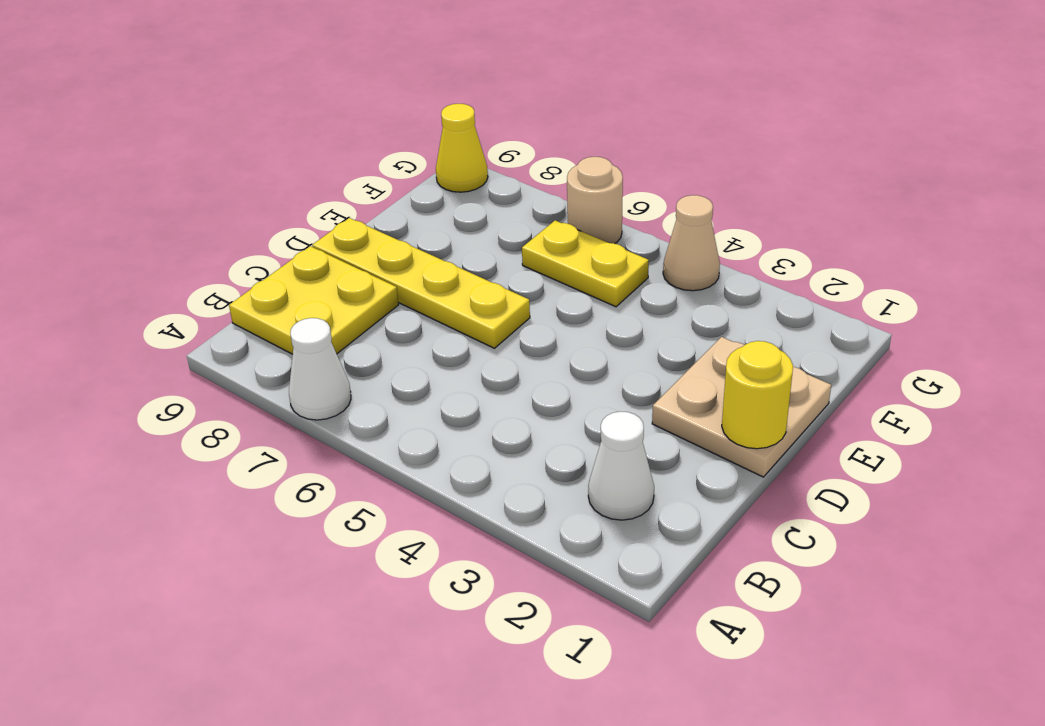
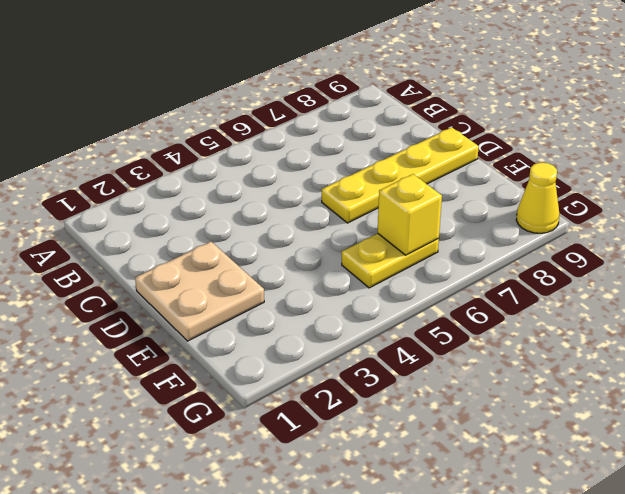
yellow 1x1 brick [378,174,442,255] -> none
none -> white 1x1 cone [289,318,351,420]
none -> white 1x1 cone [588,411,654,520]

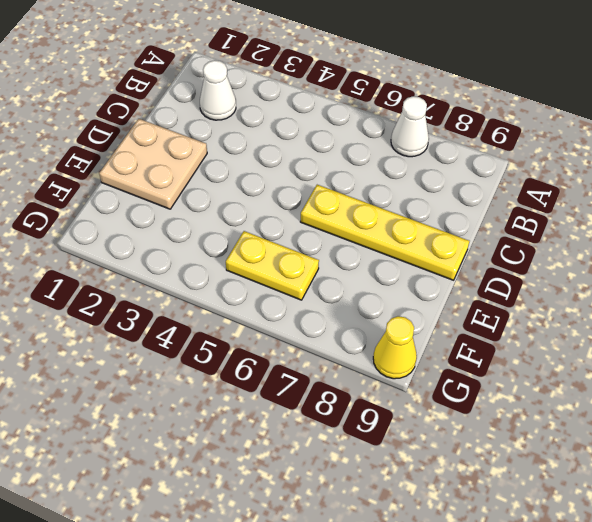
none -> yellow 2x2 plate [229,246,398,354]
none -> tan 1x1 cone [663,195,720,291]

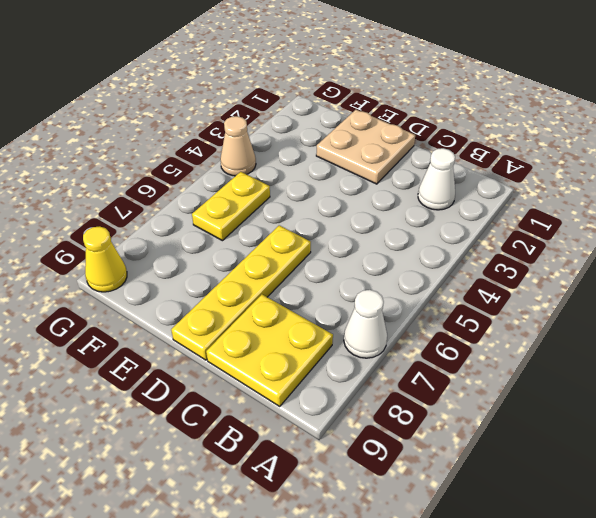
none -> tan 1x1 round brick [567,157,623,244]
none -> yellow 1x1 round brick [722,341,793,449]

